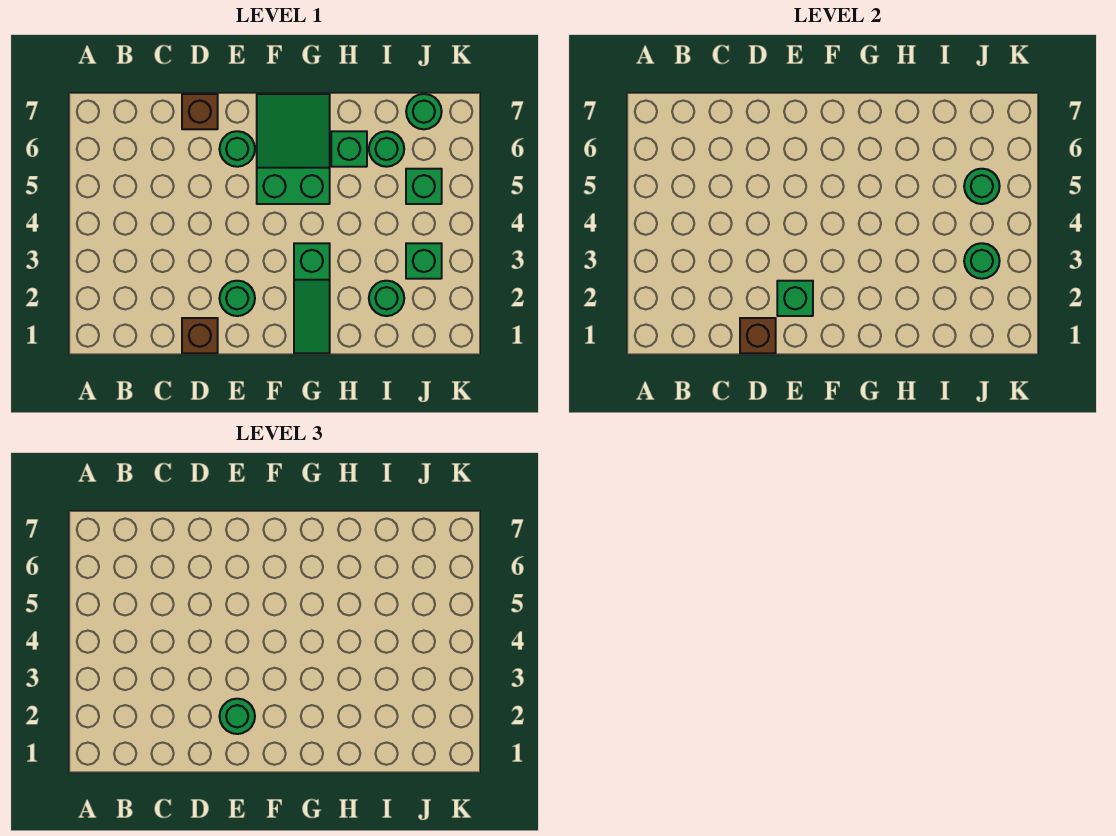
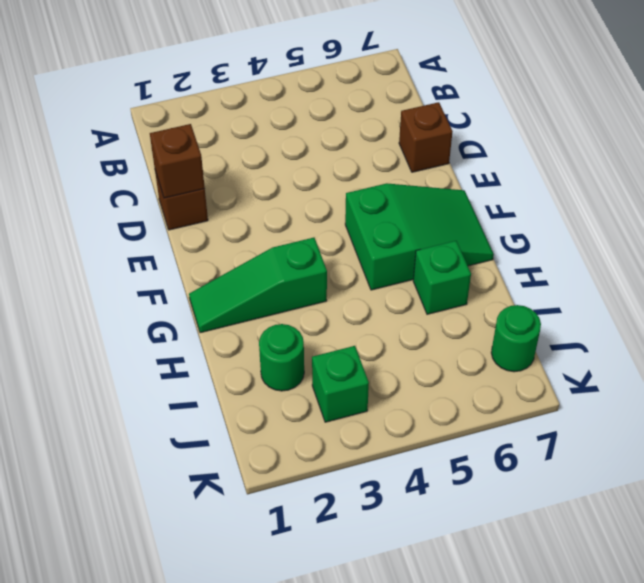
none -> green 1x1 round brick [219,281,255,316]
none -> green 1x1 round brick [220,131,255,167]
none -> green 1x1 round brick [369,131,404,167]

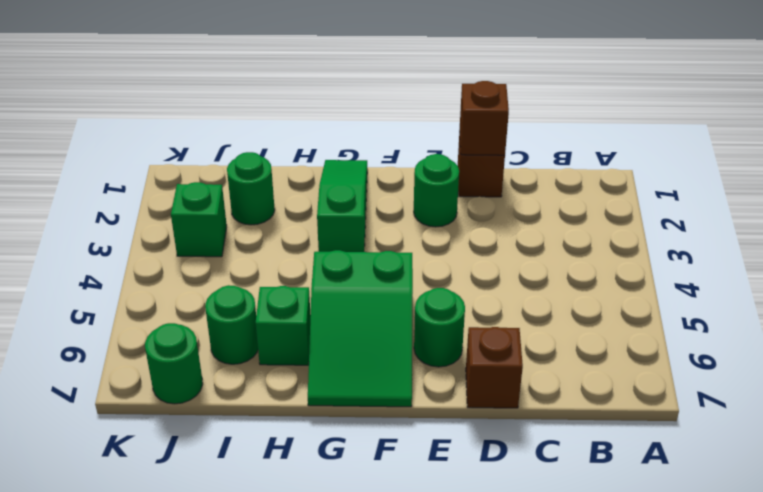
none -> green 1x1 brick [406,169,442,204]
none -> green 1x1 brick [777,281,813,316]
none -> green 1x1 round brick [964,243,1000,279]

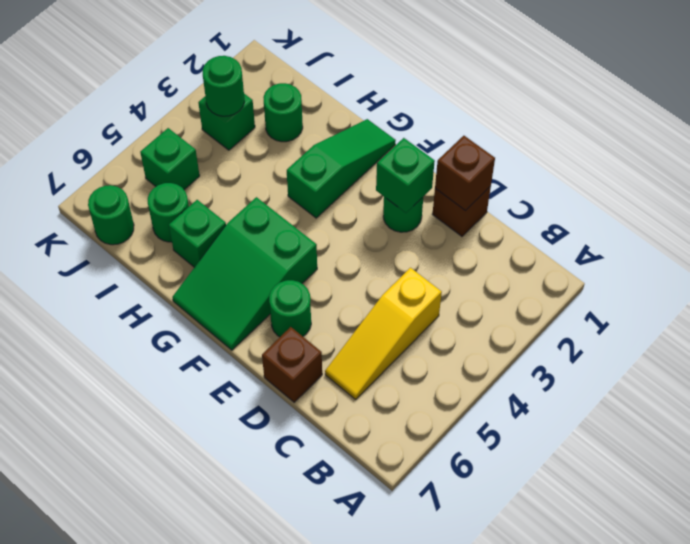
yellow 1x3 slope [325,268,442,399] -> none
none -> green 1x1 round brick [964,169,1000,204]
none -> green 1x1 round brick [219,699,255,734]

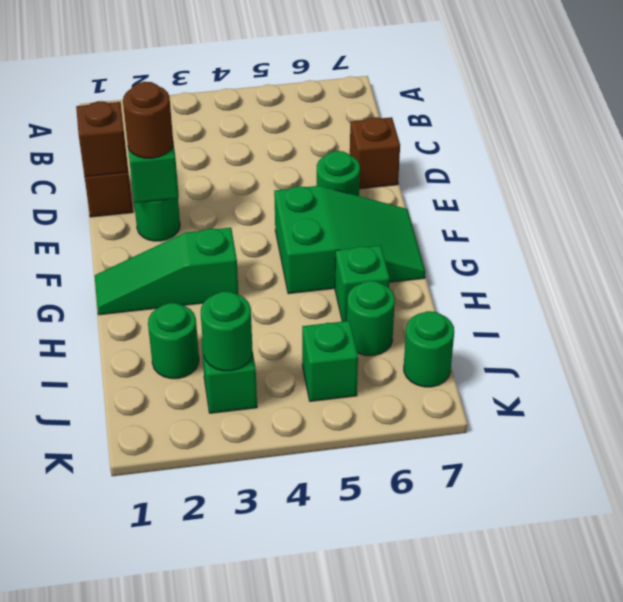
brown 1x1 round brick [123,82,173,158] -> green 1x1 round brick [219,699,255,734]
none -> green 1x1 round brick [964,169,1000,204]

